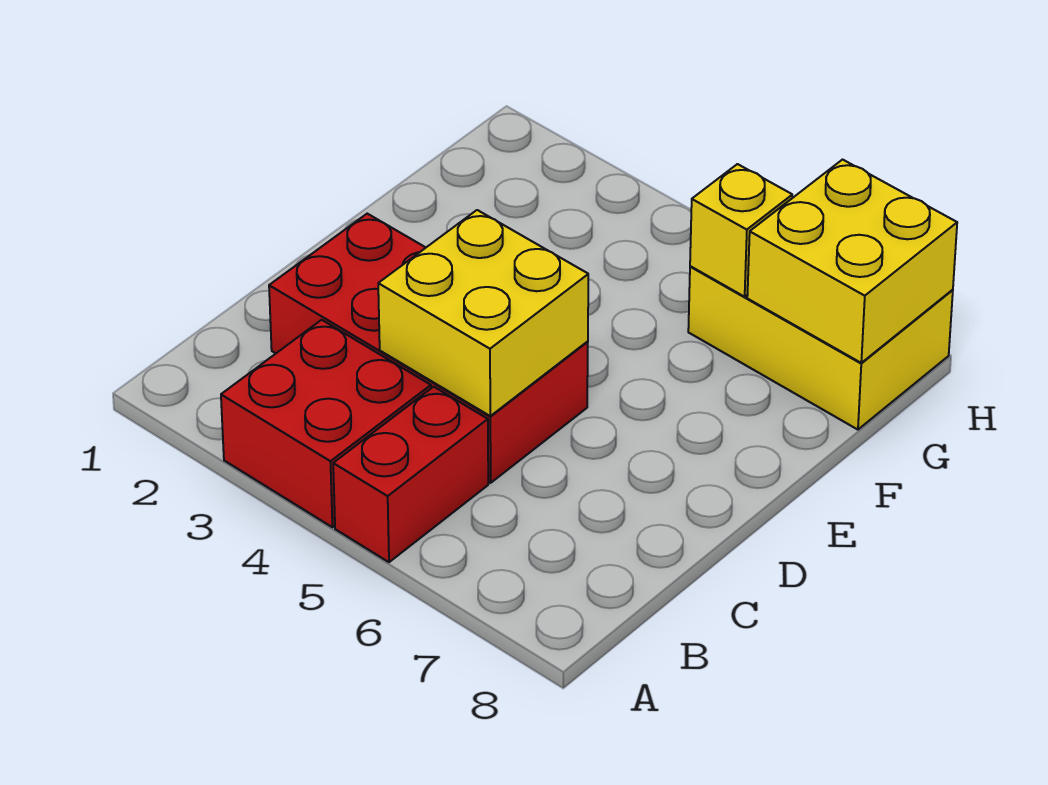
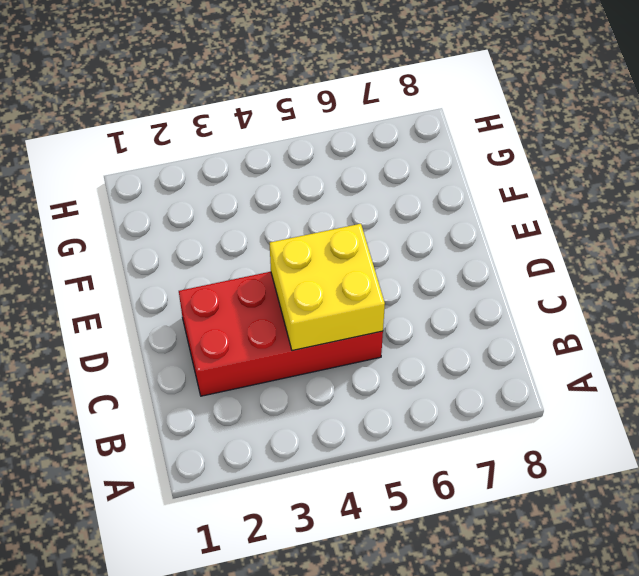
none -> red 2x2 brick [221,320,431,527]
none -> red 1x2 brick [333,387,488,562]

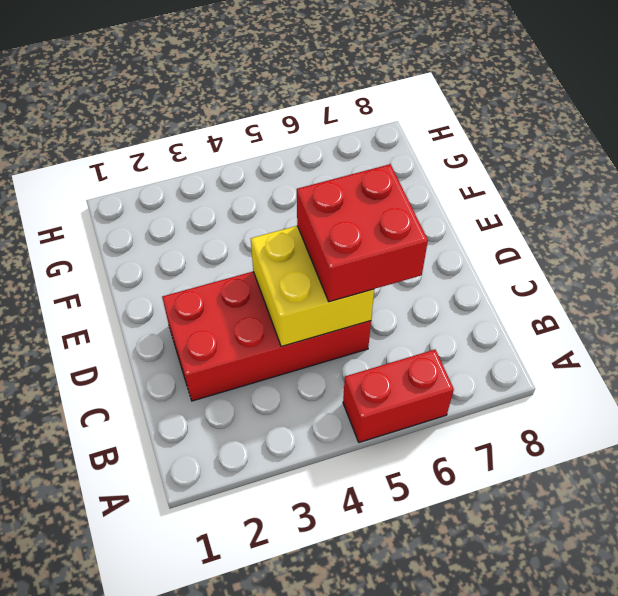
red 1x2 brick [343,350,454,442] -> red 1x2 brick turned to [333,387,488,562]
red 2x2 brick [296,164,428,302] -> red 2x2 brick moved to [221,320,431,527]
none -> yellow 2x3 brick [688,266,953,430]
none -> yellow 1x1 brick [690,164,792,297]

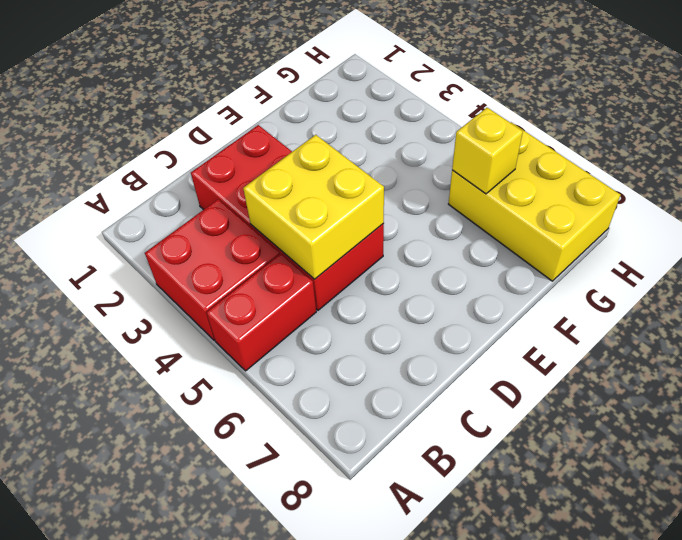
none -> yellow 2x2 brick [747,160,957,363]

